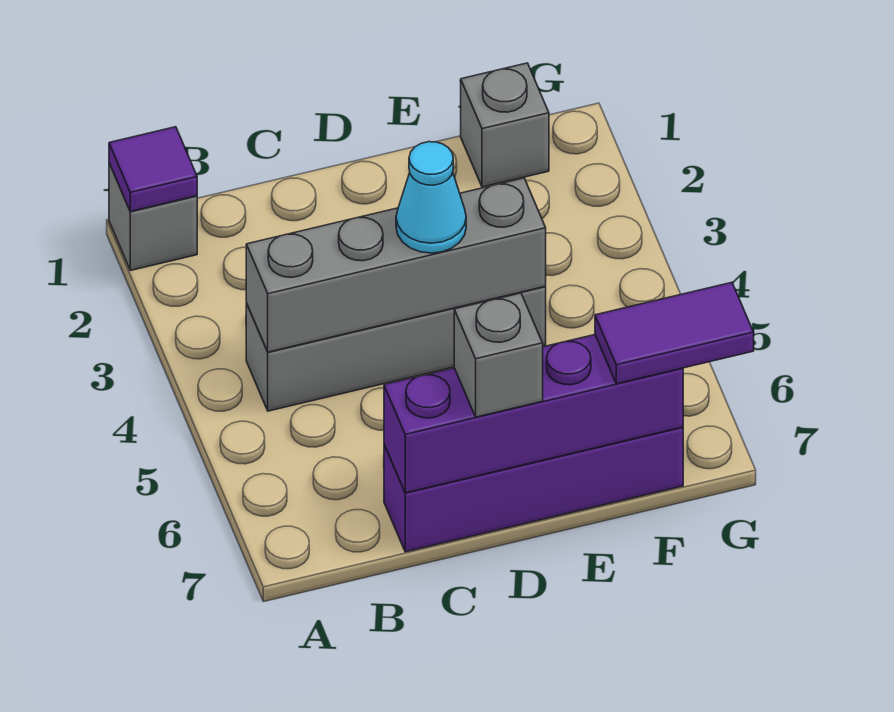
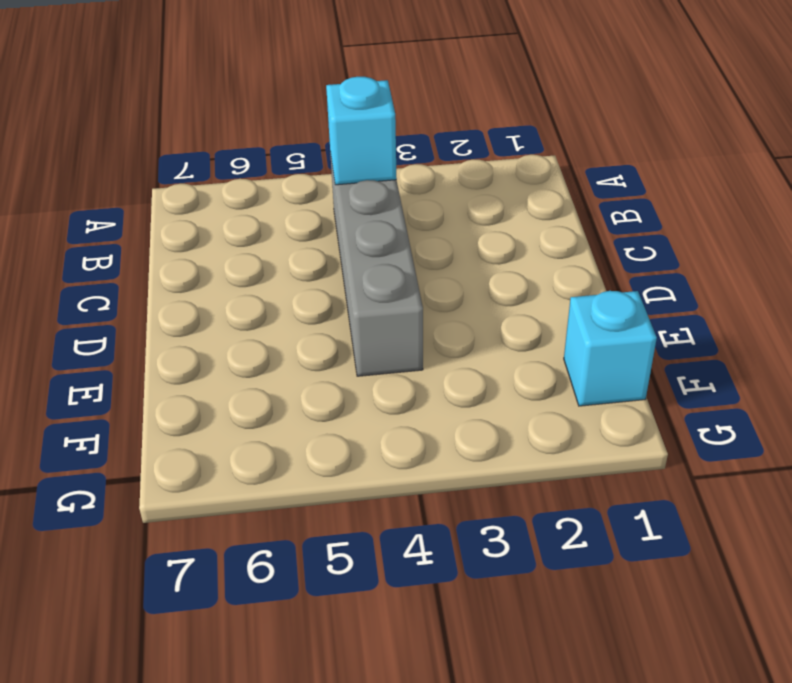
cyan 1x1 brick [326,77,397,185] -> grey 1x4 brick [246,178,546,352]
cyan 1x1 brick [564,291,657,406] -> grey 1x1 brick [461,63,549,187]
none -> grey 1x1 brick [109,163,197,270]
none -> purple 1x4 brick [384,427,683,552]

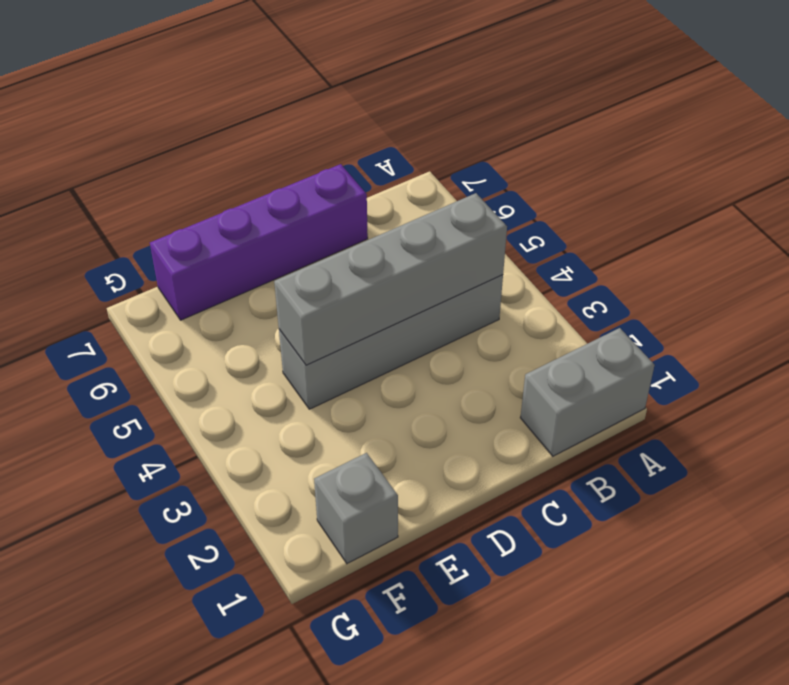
grey 1x2 brick [520,328,655,456] -> grey 1x1 brick [109,163,197,270]
none -> purple 1x1 tile [109,127,197,211]
none -> purple 1x4 brick [384,335,683,493]

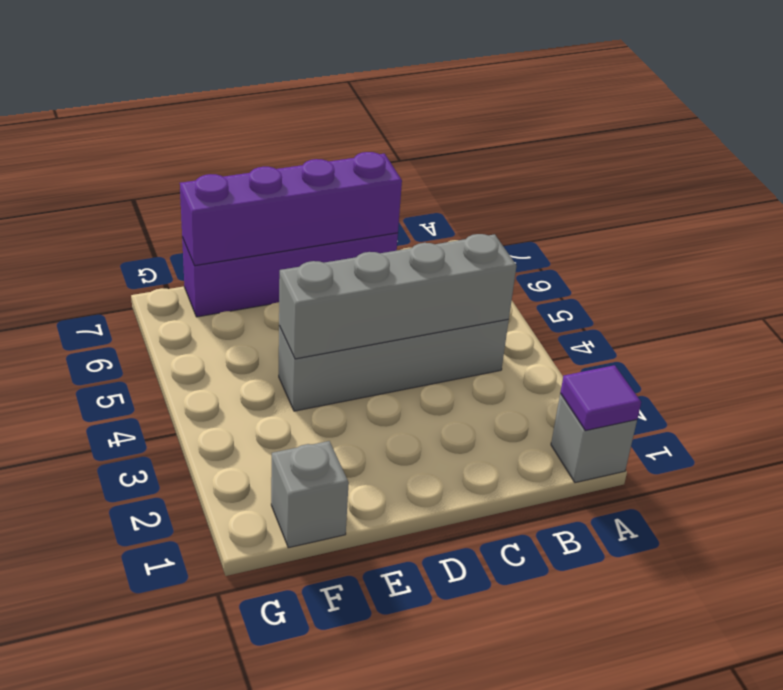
none -> cyan 1x1 cone [396,142,466,253]
none -> grey 1x1 brick [454,293,543,417]

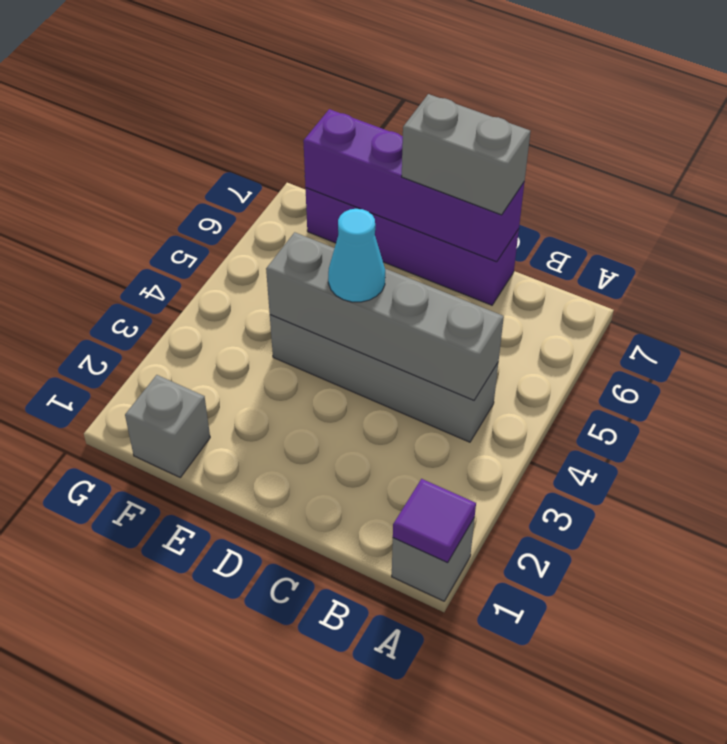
grey 1x2 brick [402,94,530,215] -> grey 1x1 brick [454,293,543,417]
none -> purple 1x2 tile [595,282,754,384]

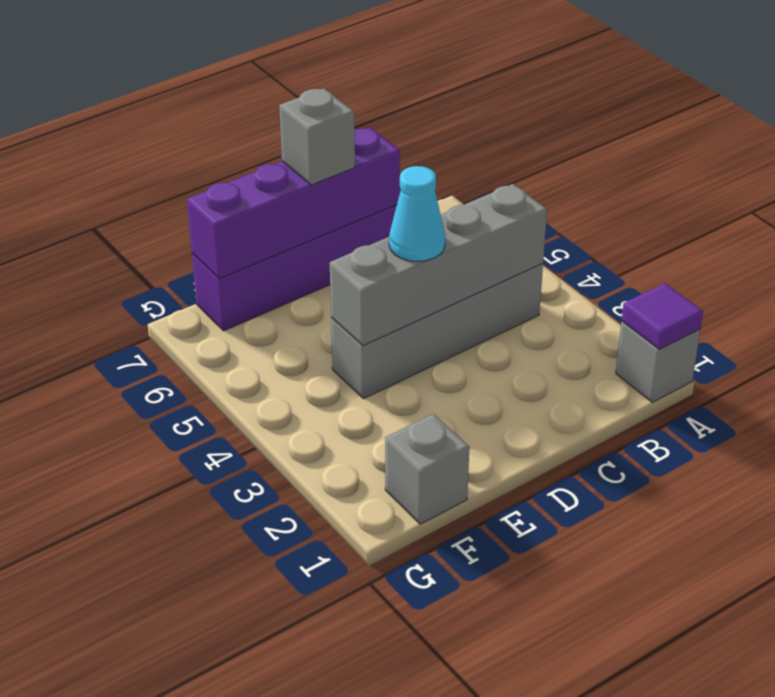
none -> purple 1x2 tile [595,282,754,384]

